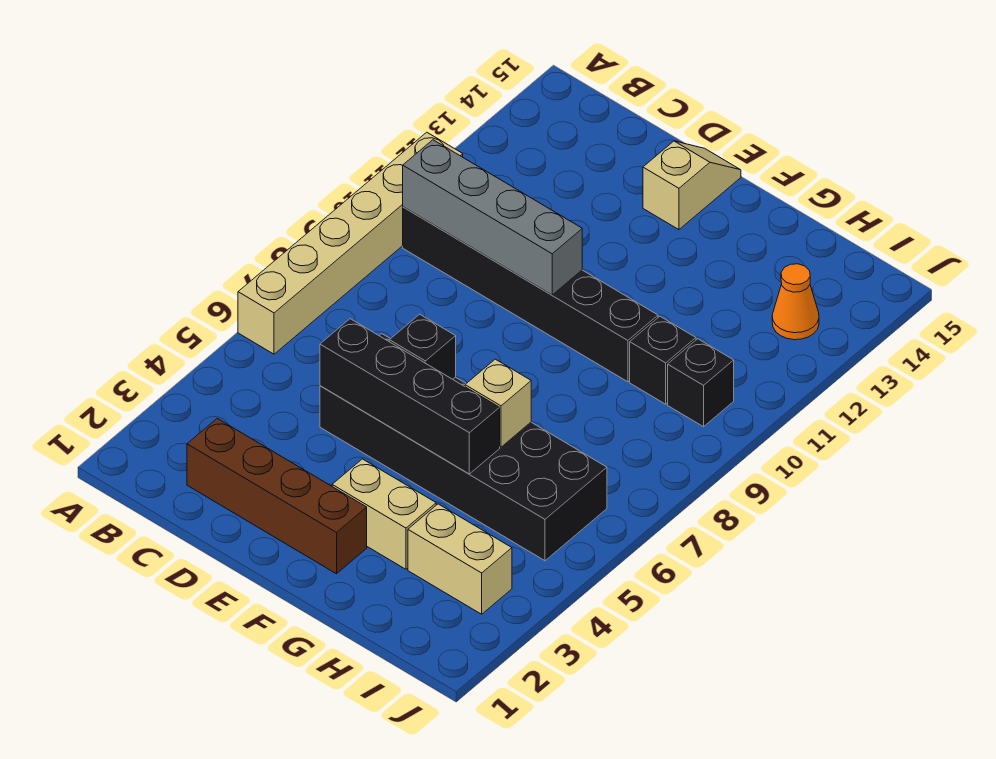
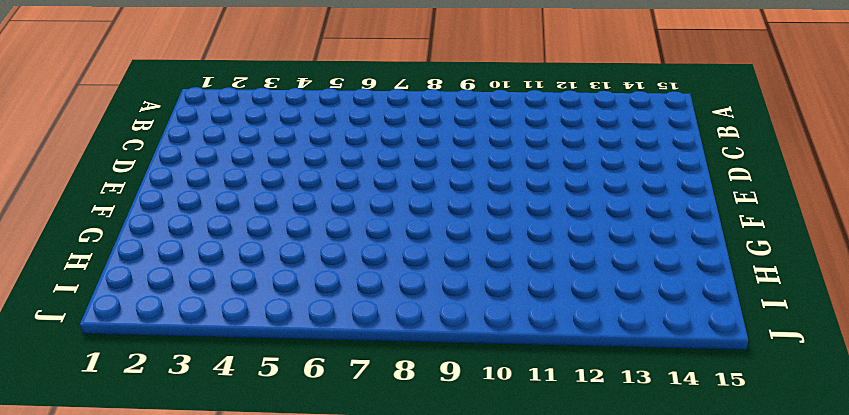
none -> tan 1x6 brick [238,132,463,354]
none -> black 1x6 brick [403,207,658,382]
none -> brown 1x4 brick [187,419,367,574]

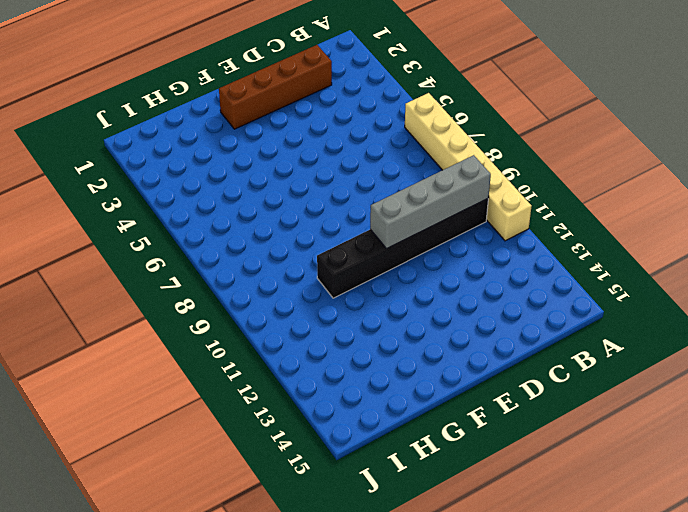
none -> black 2x6 brick [320,334,607,561]
none -> tan 1x2 slope [643,141,741,230]
none -> tan 1x2 brick [332,459,436,569]

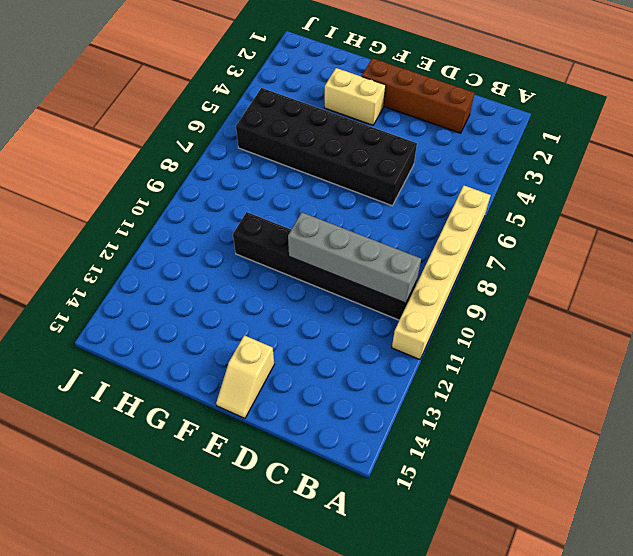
none -> tan 1x2 brick [408,504,512,614]
none -> black 1x1 brick [630,316,696,404]
none -> black 1x1 brick [668,339,734,427]

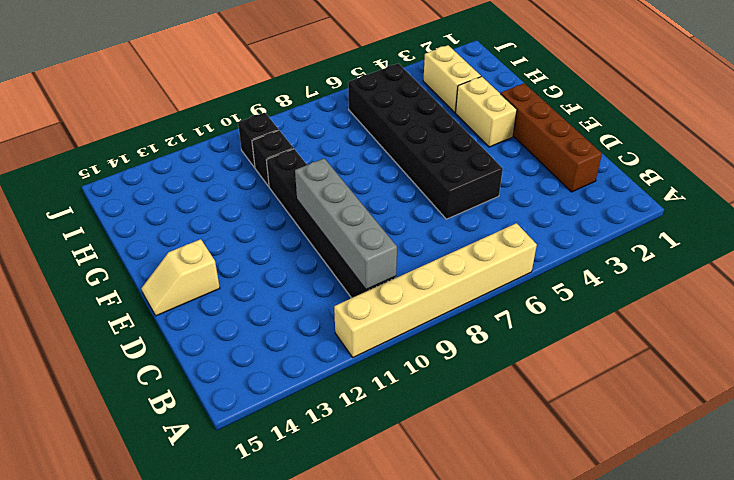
none -> orange 1x1 cone [772,264,819,340]
none -> black 1x4 brick [320,319,500,474]
none -> black 1x1 brick [389,314,456,379]

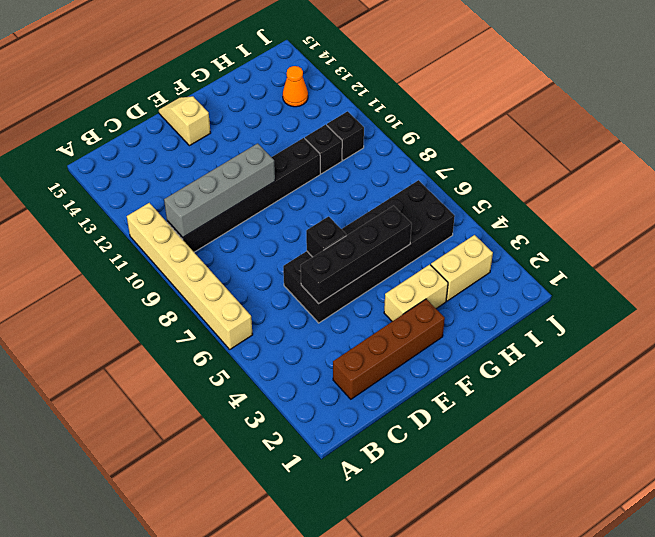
none -> tan 1x1 brick [465,359,531,447]

